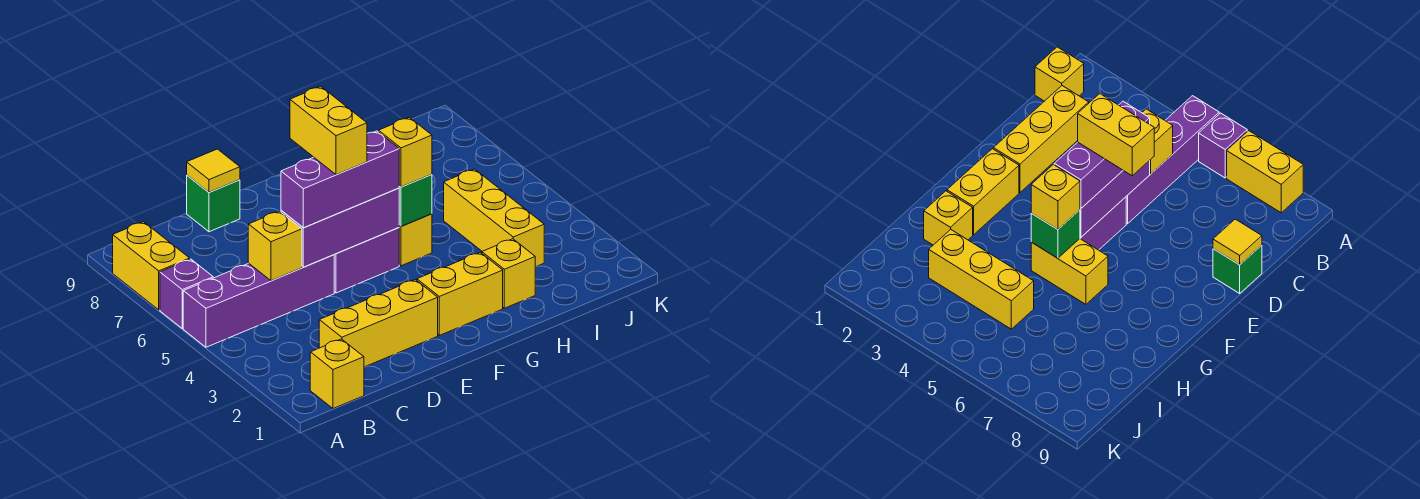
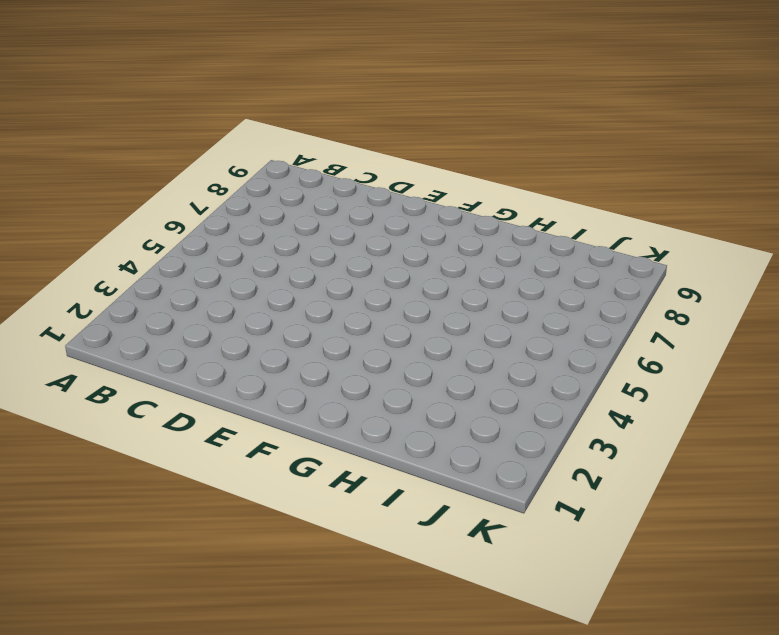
none -> purple 1x4 brick [183,255,334,347]
none -> purple 1x1 brick [160,259,213,329]
none -> yellow 1x2 brick [113,222,190,310]

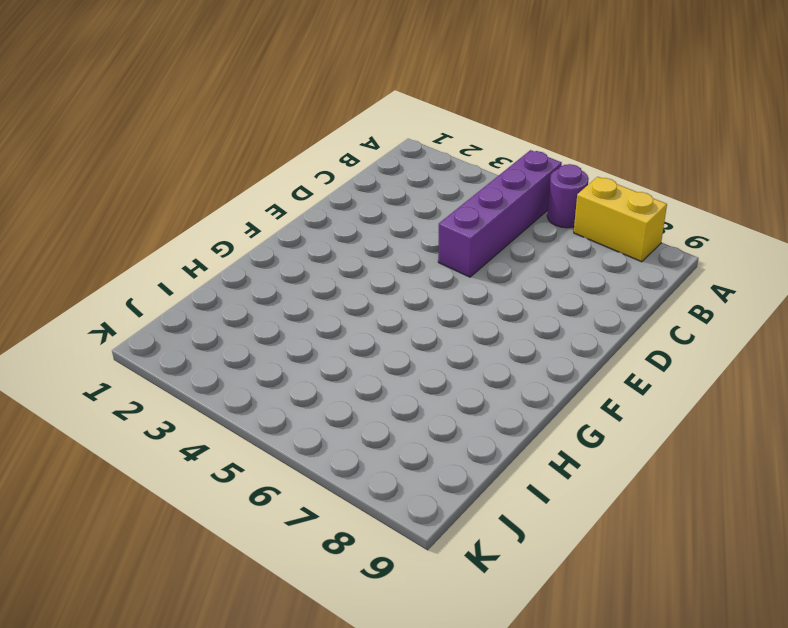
purple 1x1 round brick [547,164,589,228] -> purple 1x1 brick [160,259,213,329]
none -> yellow 1x1 brick [310,339,364,409]
none -> yellow 1x3 brick [319,280,438,367]
none -> green 1x1 brick [187,175,240,232]

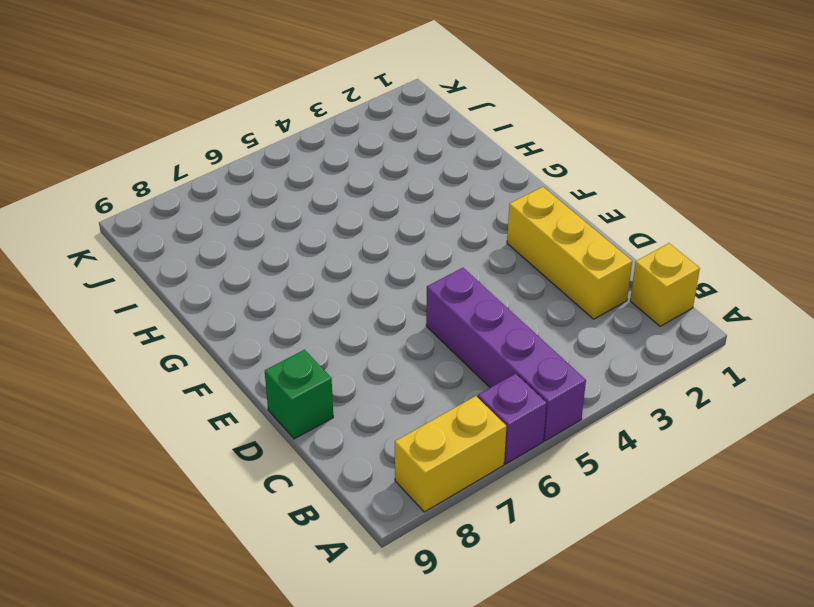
none -> purple 1x2 brick [334,228,399,293]
none -> yellow 1x2 brick [417,252,503,335]
none -> yellow 1x2 brick [399,214,432,266]

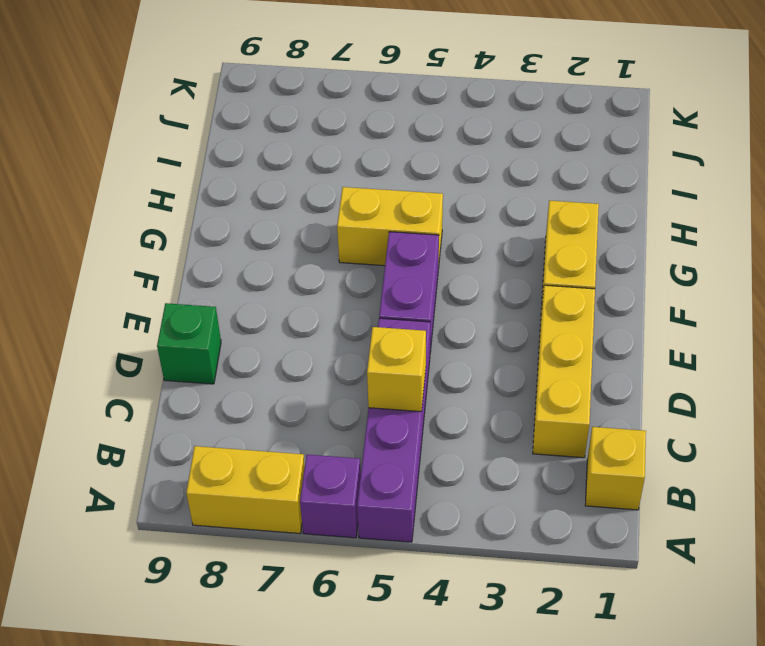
none -> yellow 1x1 brick [482,239,535,308]
none -> yellow 1x3 brick [444,169,544,267]
none -> purple 1x3 brick [281,188,399,267]

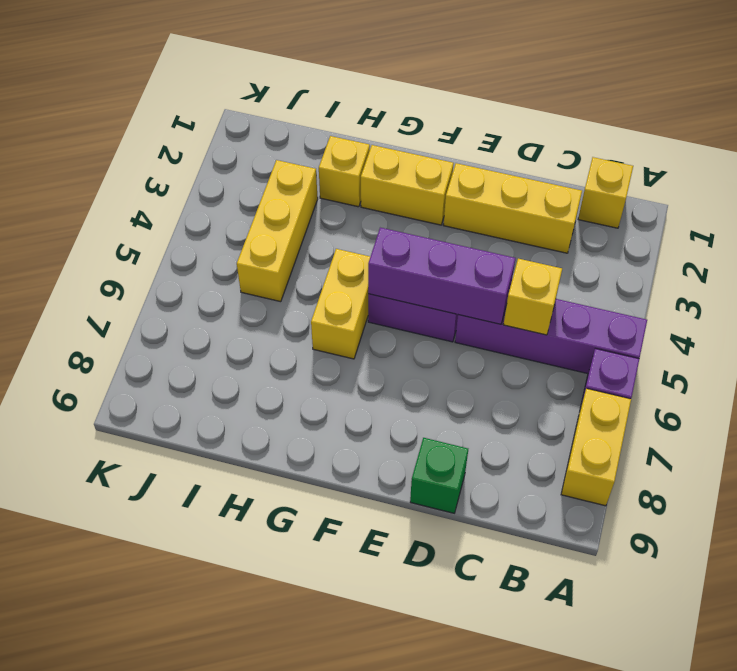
none -> yellow 1x1 tile [187,149,240,192]
none -> green 1x1 brick [399,174,432,226]
none -> purple 1x3 brick [281,131,399,228]

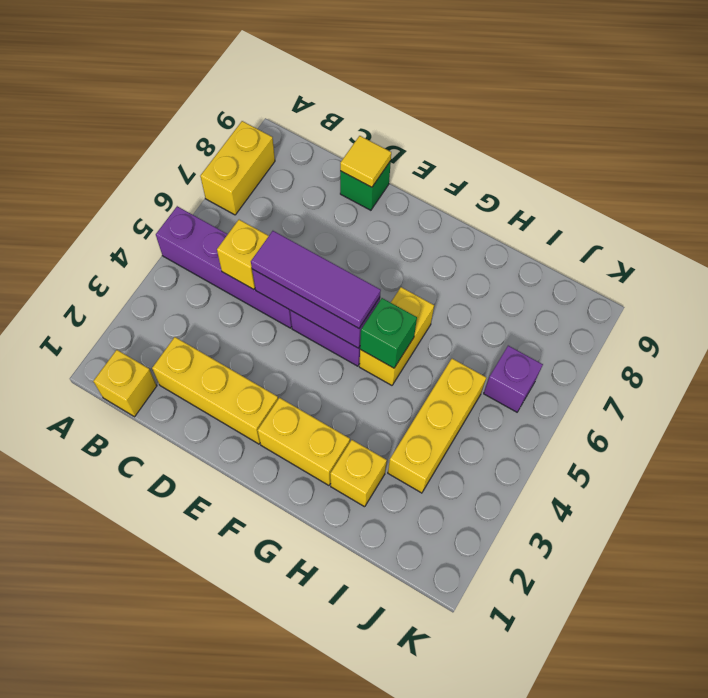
purple 1x3 tile [251,231,381,328] -> purple 1x3 brick [281,131,399,228]
purple 1x1 brick [484,346,543,412] -> purple 1x1 brick moved to [160,259,213,329]
none -> yellow 1x1 brick [379,117,432,187]
none -> yellow 1x2 brick [290,86,367,175]

